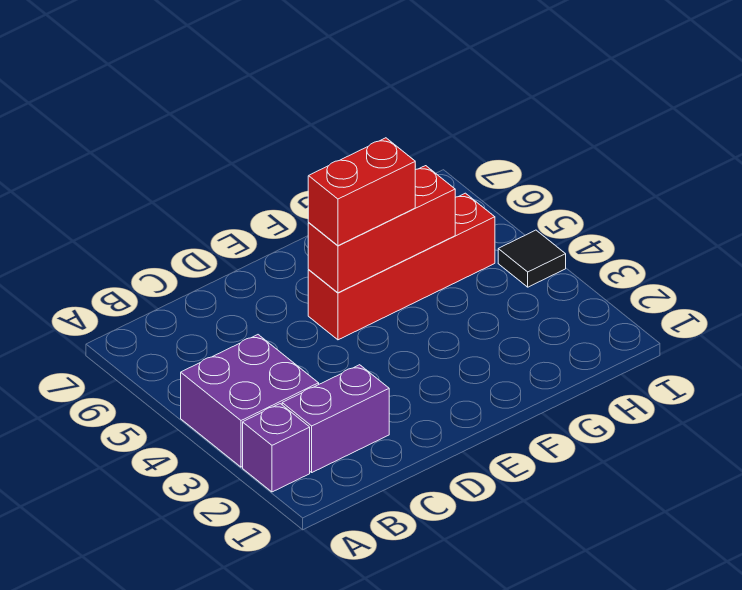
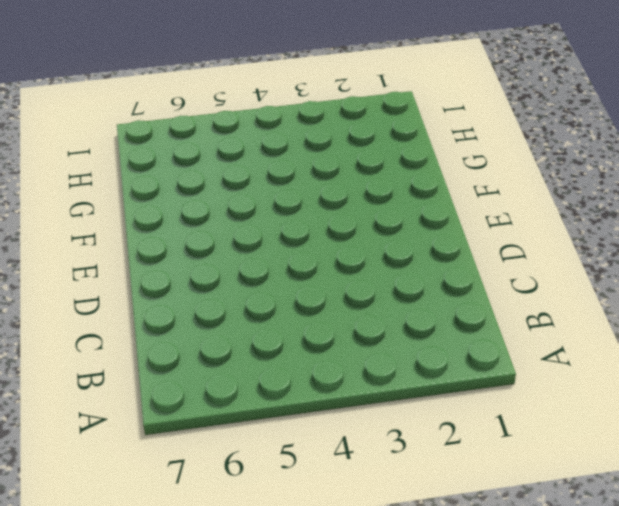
none -> purple 1x1 brick [243,404,310,492]
none -> purple 2x2 brick [181,335,319,467]

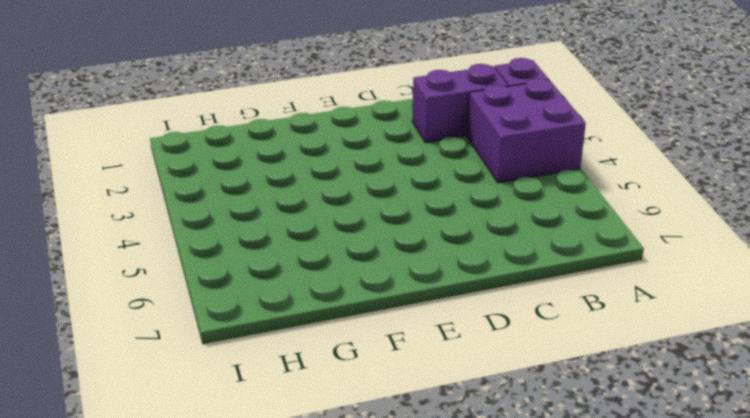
none -> red 1x4 brick [308,193,495,340]
none -> black 1x1 tile [498,230,566,287]

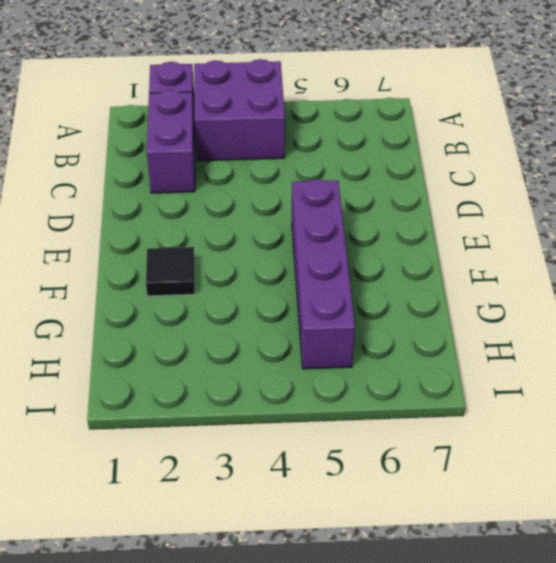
purple 1x4 brick [292,179,355,369] -> red 1x4 brick [308,193,495,340]
black 1x1 tile [146,247,195,296] -> black 1x1 tile moved to [498,230,566,287]
none -> red 1x3 brick [308,166,455,293]
none -> red 1x2 brick [308,138,415,246]

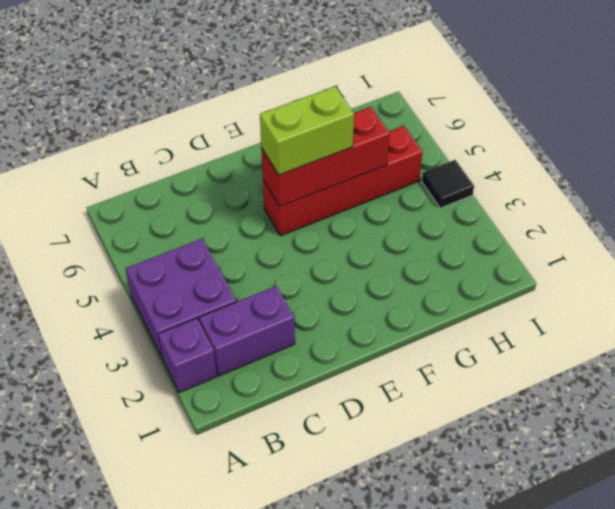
lime 1x2 brick [260,86,354,175] -> red 1x2 brick [308,138,415,246]

